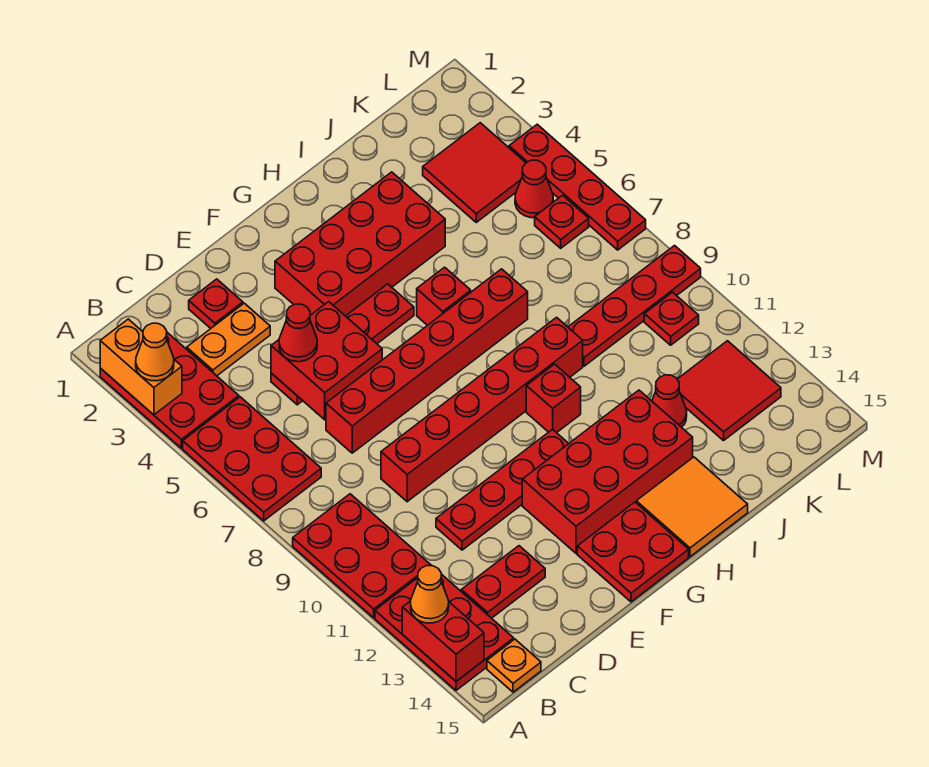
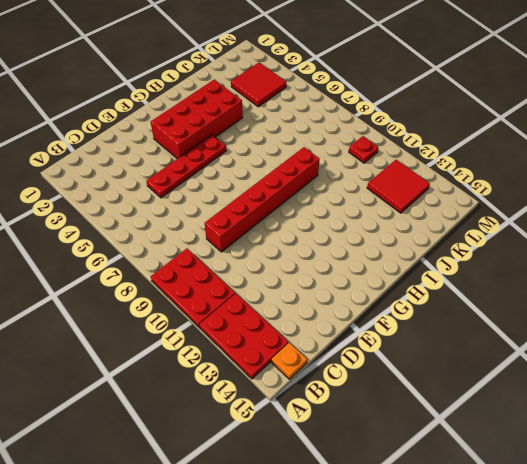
none -> red 2x3 plate [100,333,239,448]
none -> red 2x3 plate [183,397,321,521]
none -> orange 1x2 plate [187,303,270,376]
none -> red 1x2 plate [461,546,545,618]

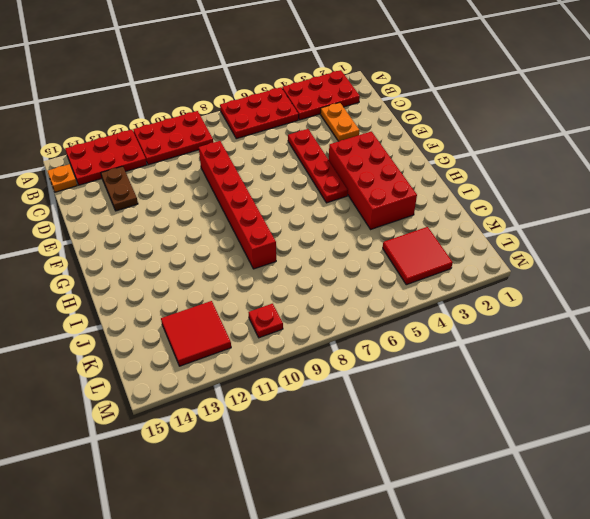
brown 1x2 plate [101,166,138,211] -> red 1x2 plate [461,546,545,618]
none -> red 1x1 plate [189,279,243,328]
none -> red 1x6 brick [326,269,528,453]
none -> red 1x4 plate [436,429,569,550]
none -> red 2x4 brick [522,390,693,553]

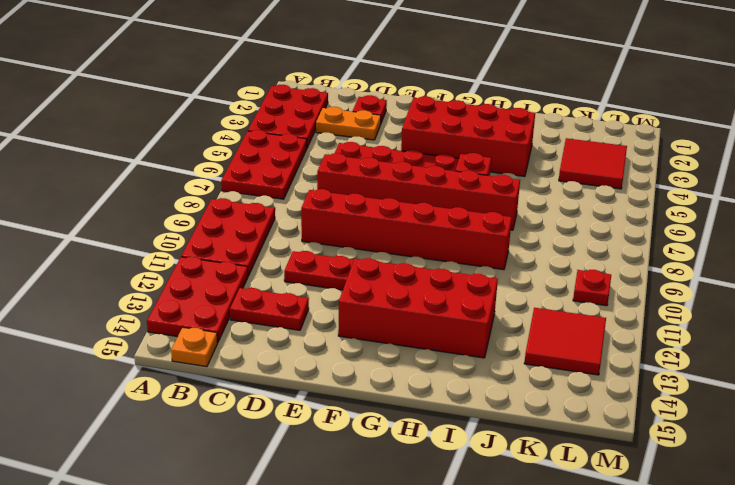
none -> red 2x2 plate [577,502,689,602]
none -> red 1x1 brick [526,364,581,433]
none -> orange 2x2 tile [636,457,748,557]
none -> red 1x4 plate [568,246,701,366]

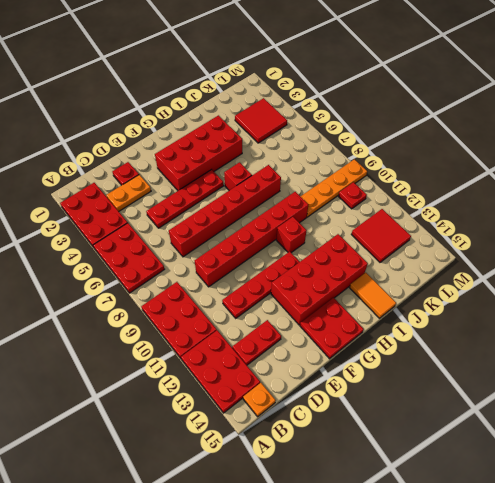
orange 1x2 tile [350,272,396,318] -> orange 2x2 tile [636,457,748,557]
orange 1x4 plate [300,159,367,217] -> red 1x4 plate [568,246,701,366]
none -> red 1x1 cone [652,375,687,427]
none -> red 1x1 cone [515,160,553,218]
none -> red 1x1 plate [535,195,589,248]
none -> red 1x4 plate [509,124,646,250]

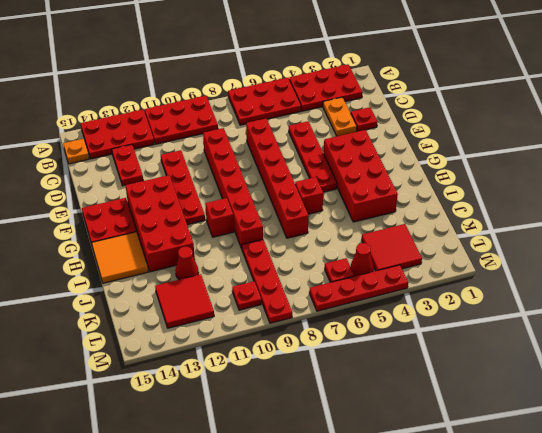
none -> orange 1x2 brick [100,319,182,415]
none -> red 1x2 brick [402,601,484,681]
none -> red 2x2 brick [271,302,382,420]
none -> orange 1x1 cone [136,323,174,381]

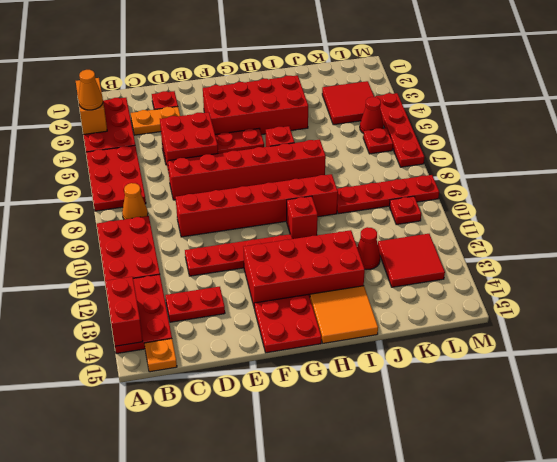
orange 1x1 cone [122,183,148,219] -> orange 1x1 cone moved to [411,566,449,623]
none -> red 1x1 cone [279,304,317,362]

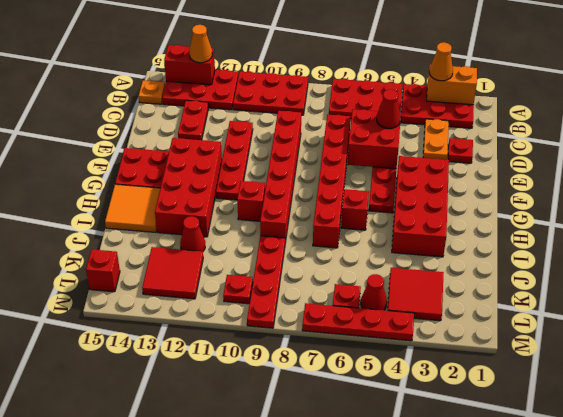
red 1x1 brick [86,249,120,292] -> none

